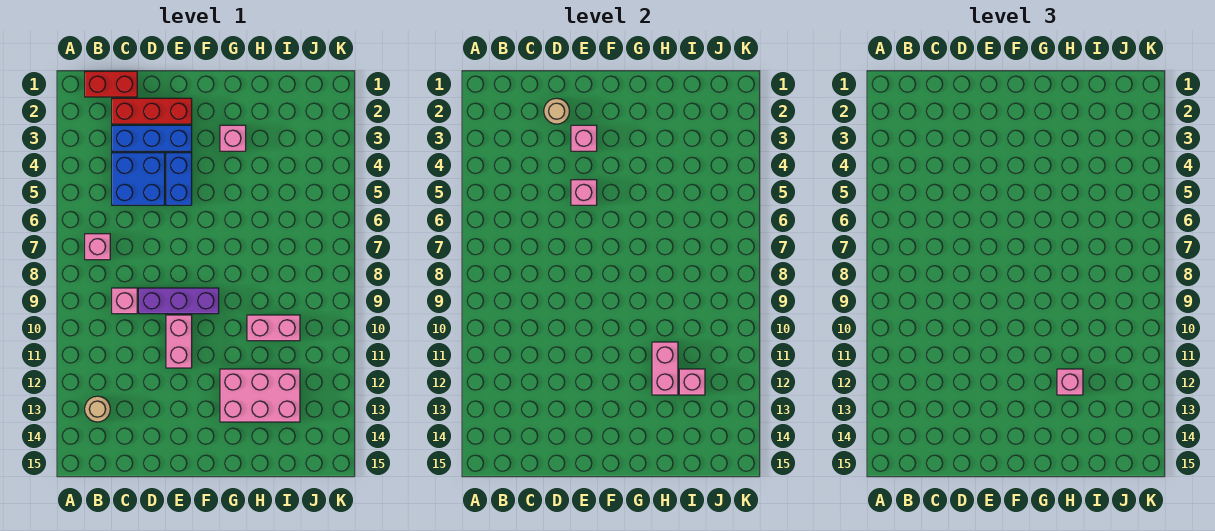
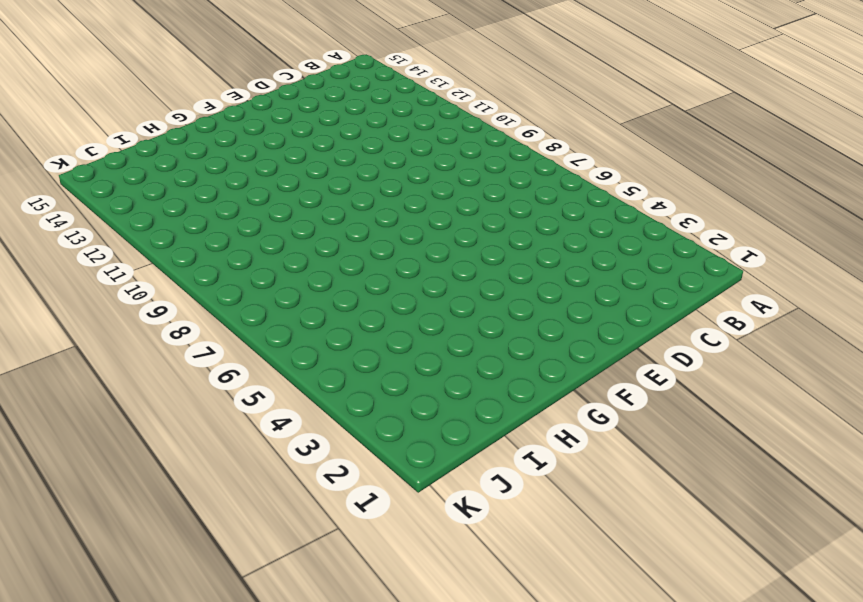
none -> red 1x2 brick [85,71,137,97]
none -> pink 1x1 brick [85,234,110,260]
none -> tan 1x1 round brick [85,396,110,422]

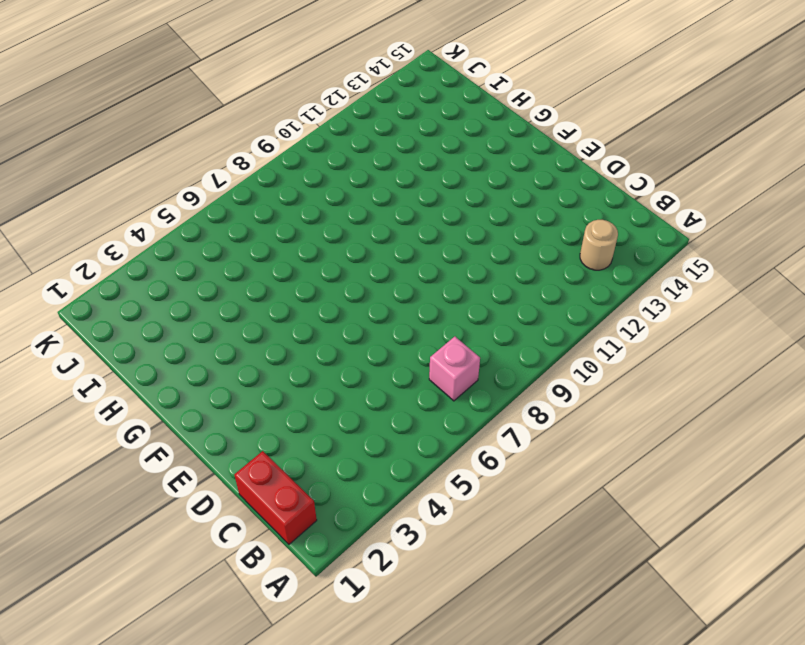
none -> red 1x3 brick [112,98,192,124]
none -> blue 1x3 brick [112,125,192,151]
none -> blue 2x2 brick [112,153,165,205]

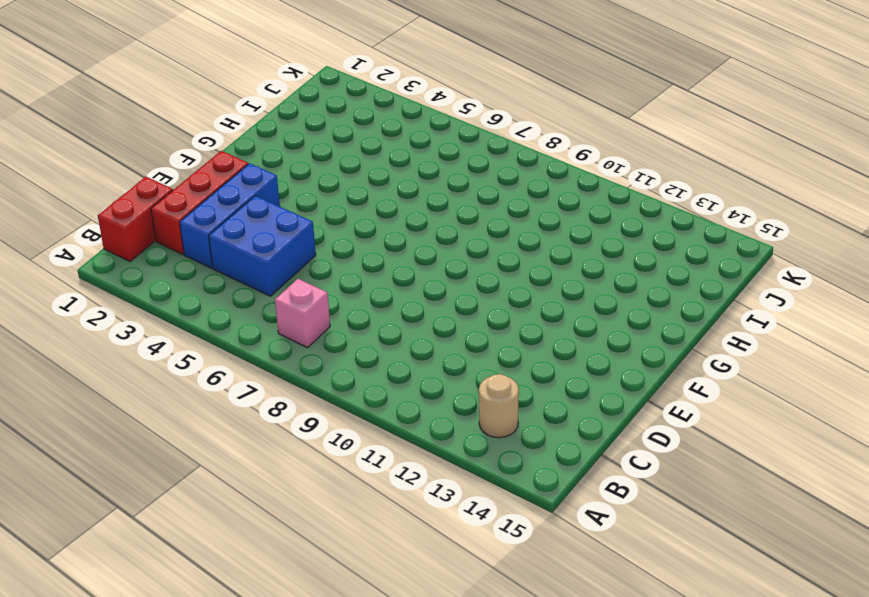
none -> pink 1x1 brick [112,288,137,314]
none -> purple 1x3 brick [139,288,219,314]
none -> blue 1x2 brick [166,153,192,205]

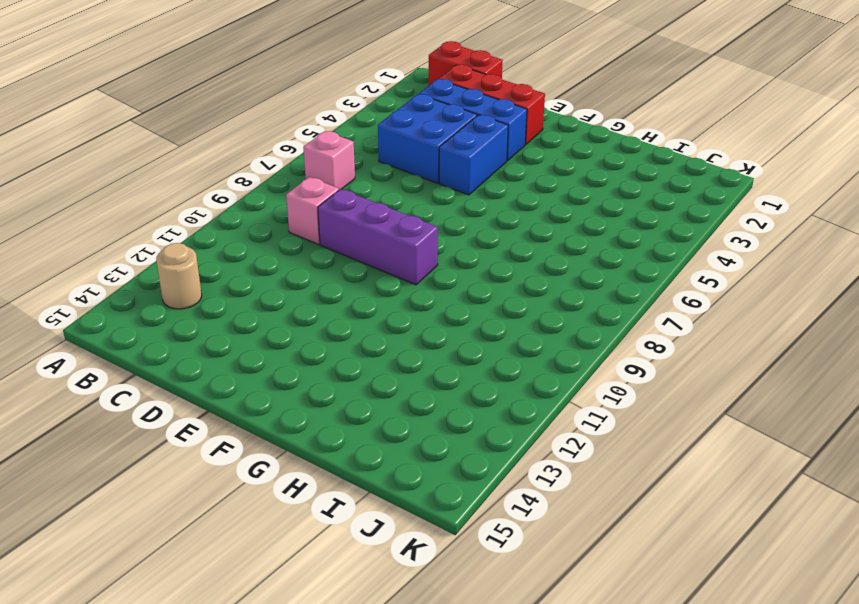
none -> pink 1x2 brick [166,315,192,368]
none -> pink 1x1 brick [220,125,246,151]
none -> pink 2x3 brick [220,369,300,422]

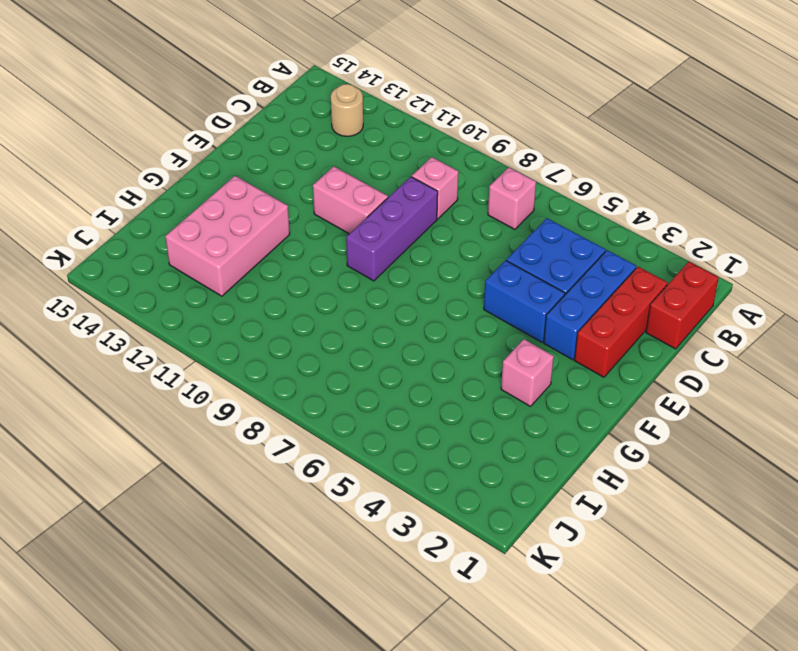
none -> pink 1x2 brick [247,315,300,341]
none -> tan 1x1 round brick [544,98,570,124]
none -> pink 1x1 brick [571,125,597,151]

